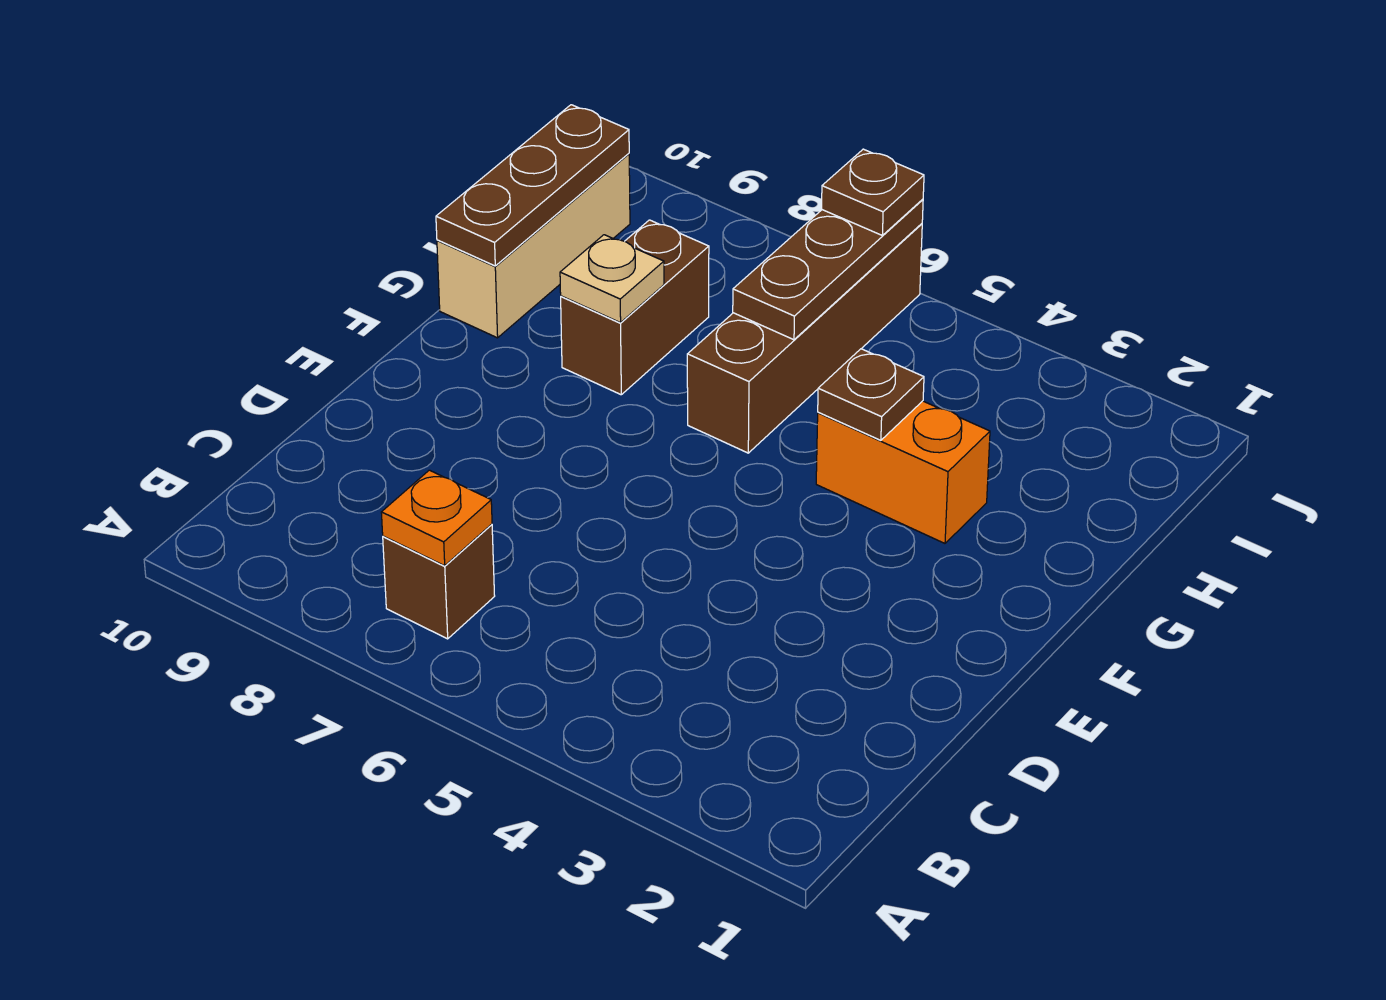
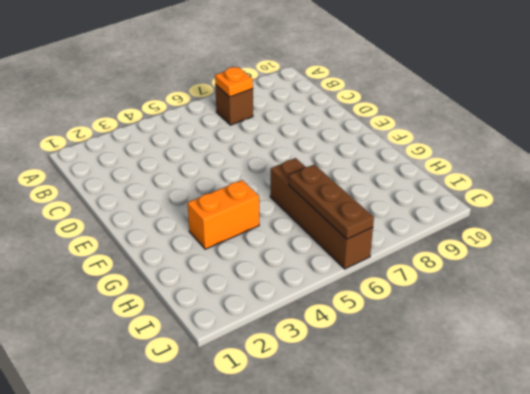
none -> brown 1x2 brick [561,220,709,395]
none -> tan 1x3 brick [437,154,630,338]

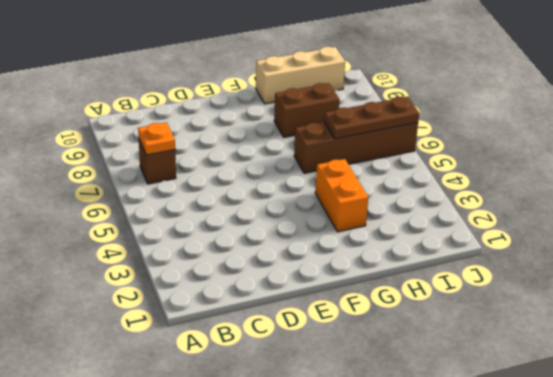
none -> brown 1x1 plate [818,349,924,440]
none -> tan 1x1 plate [560,235,664,323]

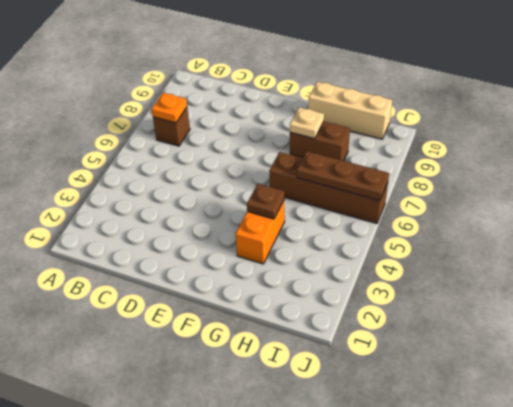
none -> brown 1x3 plate [436,105,629,266]
none -> brown 1x1 plate [822,149,924,235]

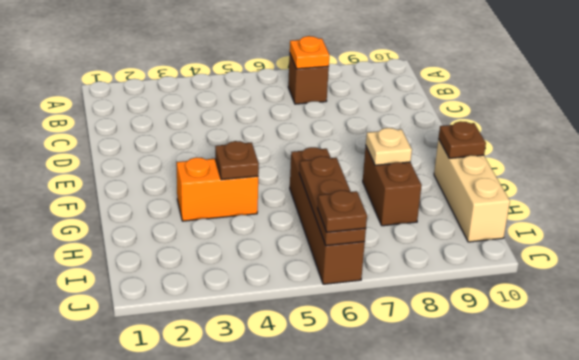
brown 1x1 plate [439,121,486,158] -> brown 1x3 plate [436,105,629,266]

